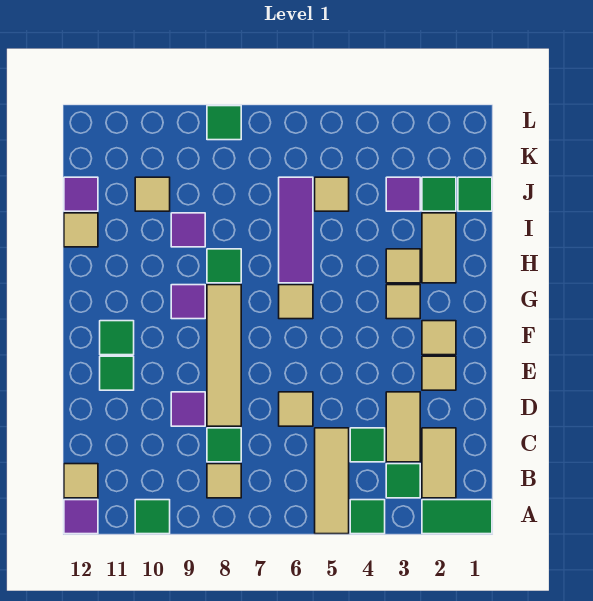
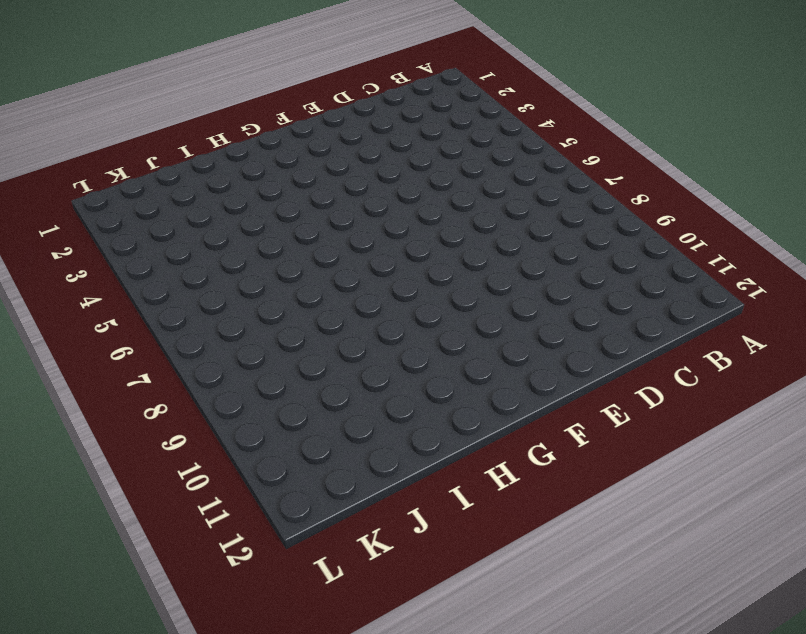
none -> green 1x2 tile [422,500,492,534]
none -> green 1x1 tile [350,500,385,534]
none -> tan 1x3 tile [315,428,349,534]
none -> green 1x1 tile [135,500,170,534]

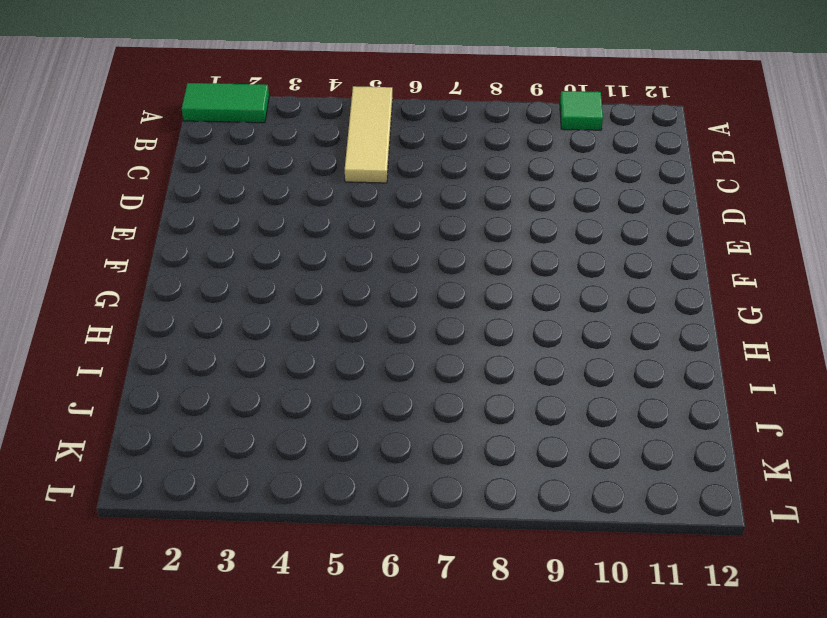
none -> green 1x1 tile [350,500,385,534]
none -> purple 1x1 tile [64,500,98,534]
none -> tan 1x2 tile [422,428,456,498]
none -> green 1x1 tile [386,464,420,498]

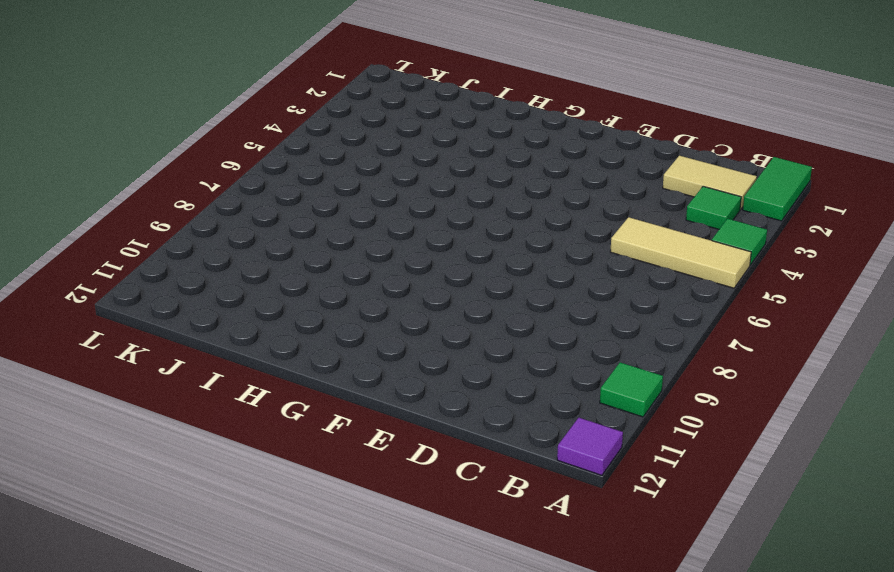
none -> tan 1x1 tile [207,464,241,498]
none -> tan 1x1 tile [64,464,98,498]
none -> tan 1x2 tile [386,392,420,462]
none -> green 1x1 tile [350,428,385,462]

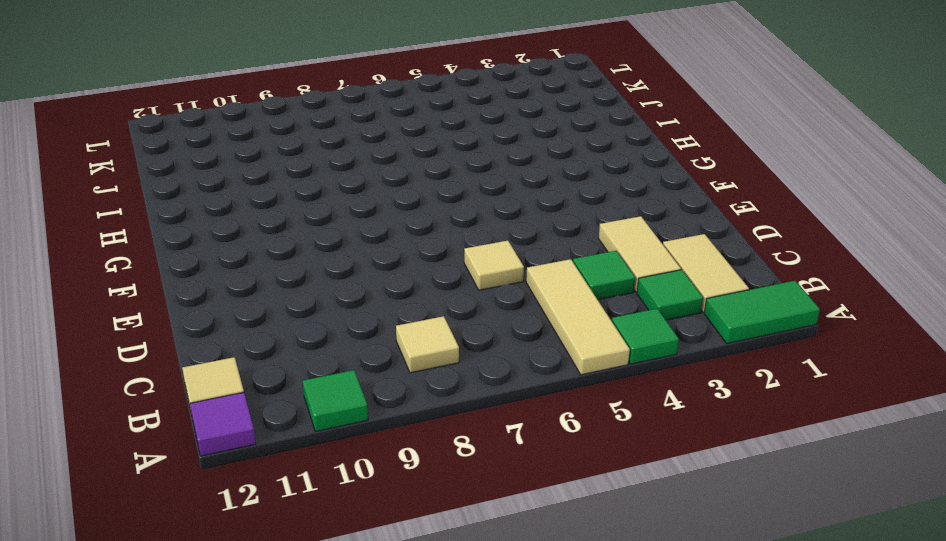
none -> green 1x1 tile [207,428,241,462]
none -> tan 1x4 tile [207,285,241,426]
none -> purple 1x1 tile [171,392,205,426]
none -> tan 1x1 tile [422,356,456,390]

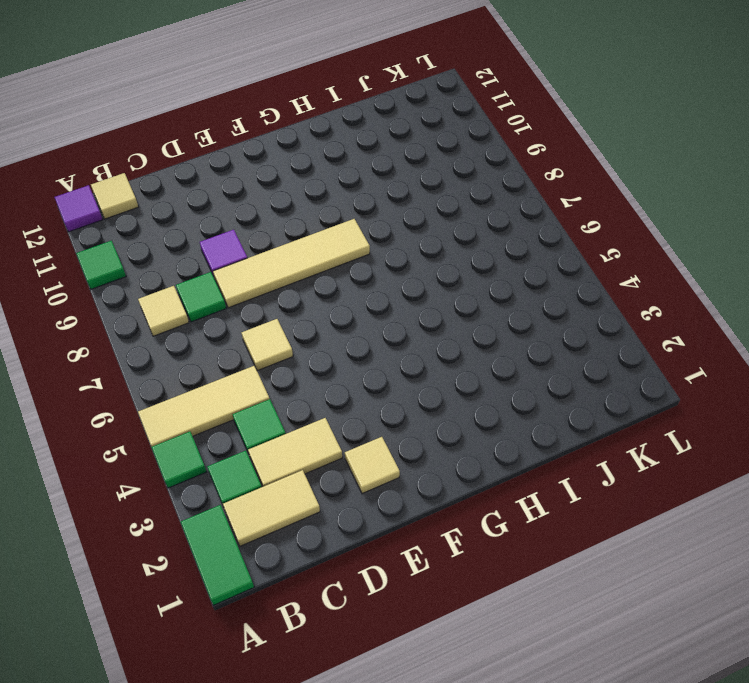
none -> green 1x1 tile [100,356,134,390]
none -> tan 1x1 tile [422,321,456,355]
none -> green 1x1 tile [100,321,134,355]
none -> tan 1x1 tile [386,285,420,319]

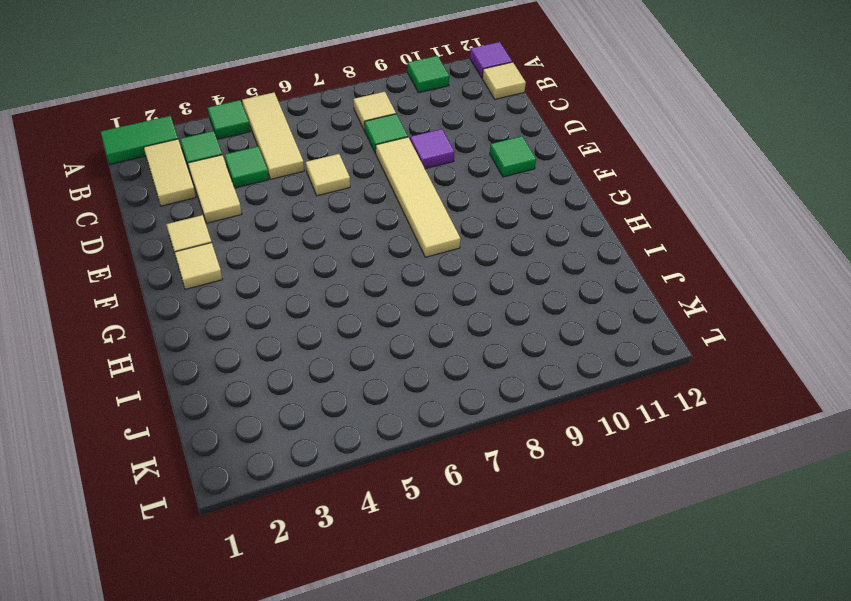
none -> green 1x1 tile [100,321,134,355]
none -> tan 1x1 tile [386,285,420,319]
none -> tan 1x1 tile [279,285,313,319]
none -> purple 1x1 tile [171,285,205,319]

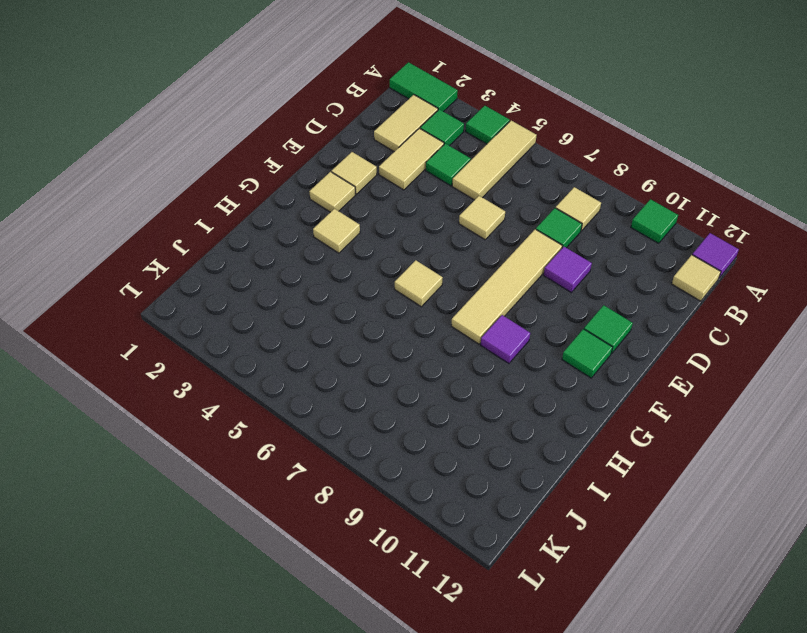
none -> tan 1x2 tile [422,213,456,283]
none -> tan 1x1 tile [386,249,420,283]
none -> purple 1x3 tile [279,177,313,283]
none -> green 1x1 tile [207,249,241,283]

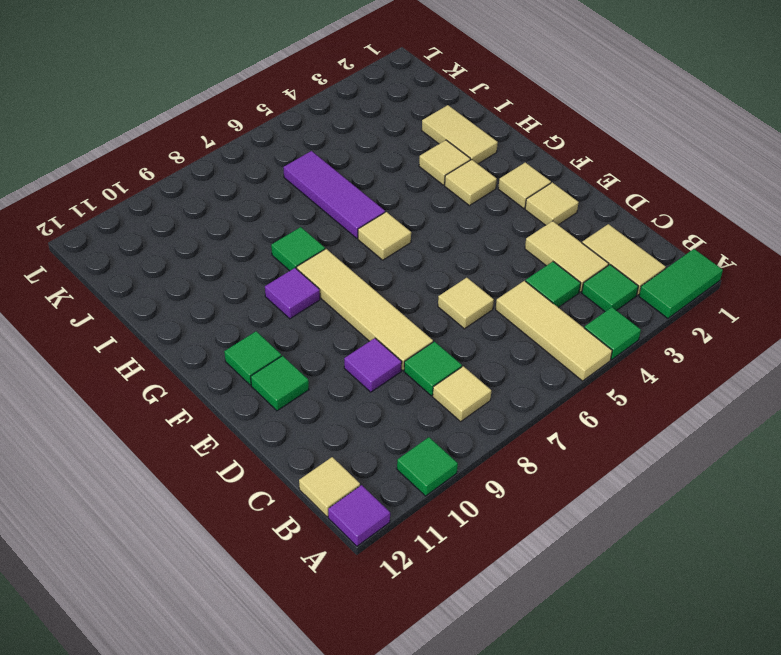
none -> purple 1x1 tile [171,213,205,247]
none -> tan 1x1 tile [64,213,98,247]
none -> green 1x1 tile [458,177,492,211]
none -> green 1x1 tile [422,177,456,211]

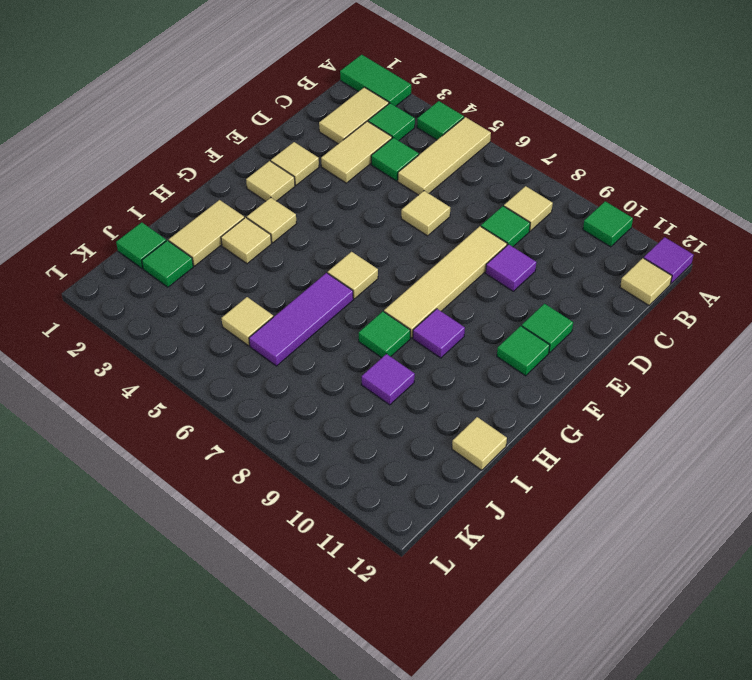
none -> purple 1x1 tile [386,177,420,211]
none -> tan 1x1 tile [135,177,170,211]
none -> purple 1x1 tile [64,177,98,211]
none -> green 1x1 tile [207,106,241,140]

